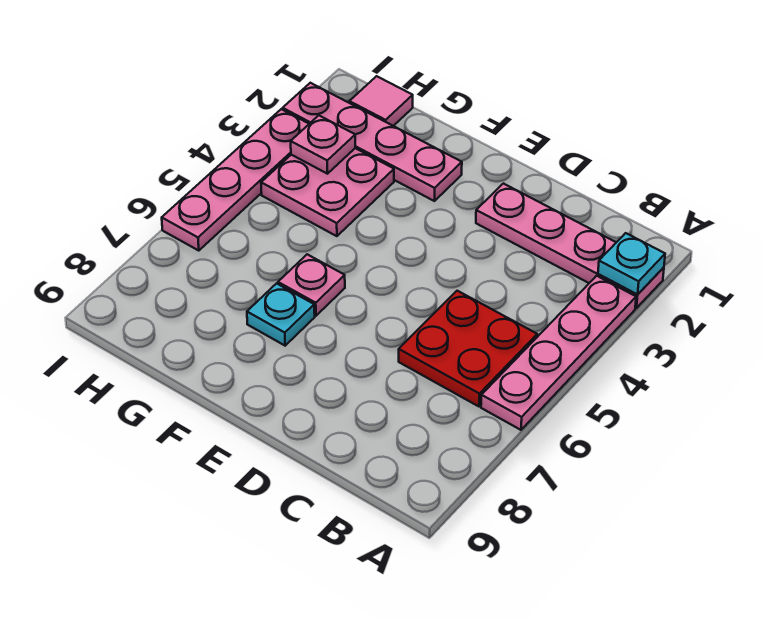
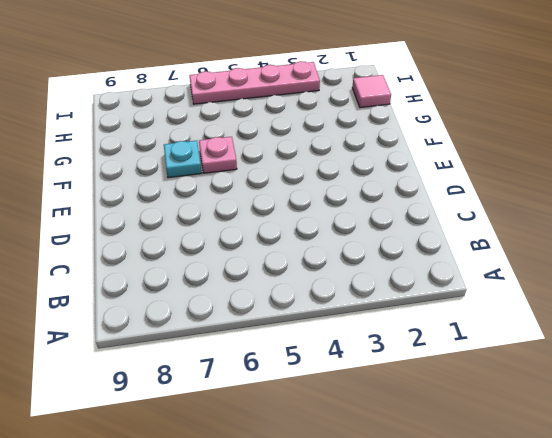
none -> pink 1x4 plate [476,184,664,308]
none -> pink 1x4 plate [481,276,636,430]

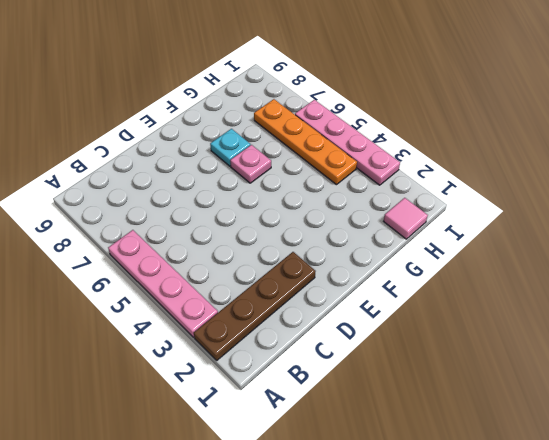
brown 1x4 plate [194,252,316,360] -> pink 1x4 plate [476,184,664,308]
orange 1x4 plate [254,99,357,185] -> pink 2x2 plate [261,148,394,236]
none -> red 2x2 plate [399,291,537,406]
none -> pink 1x4 plate [283,83,462,201]

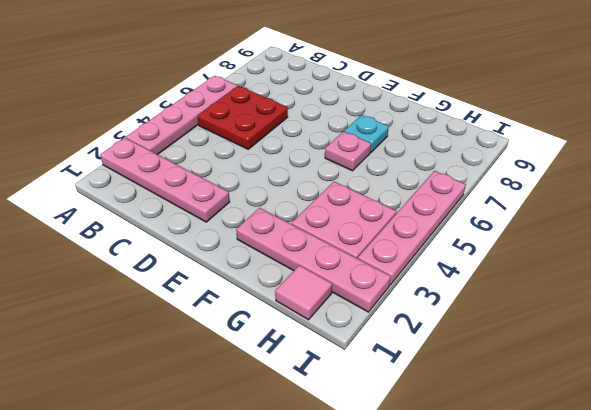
none -> cyan 1x1 plate [598,233,665,294]
none -> pink 1x1 plate [291,115,355,174]

